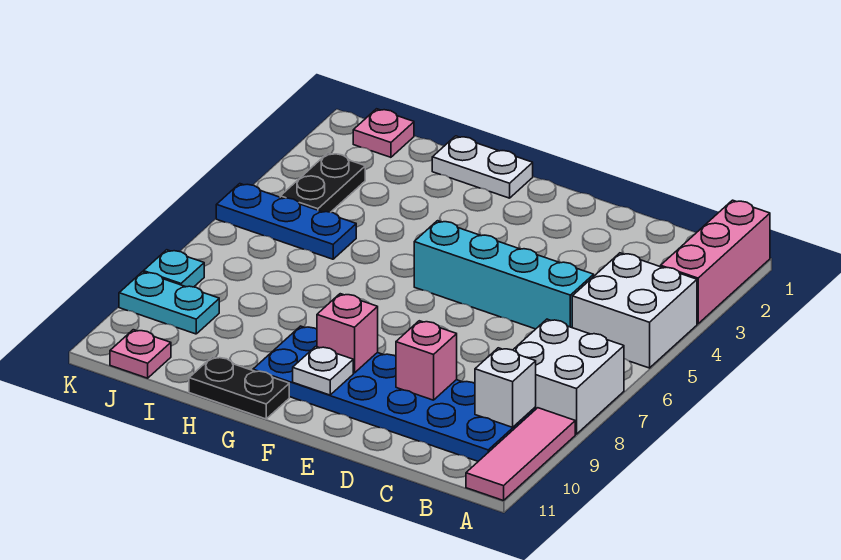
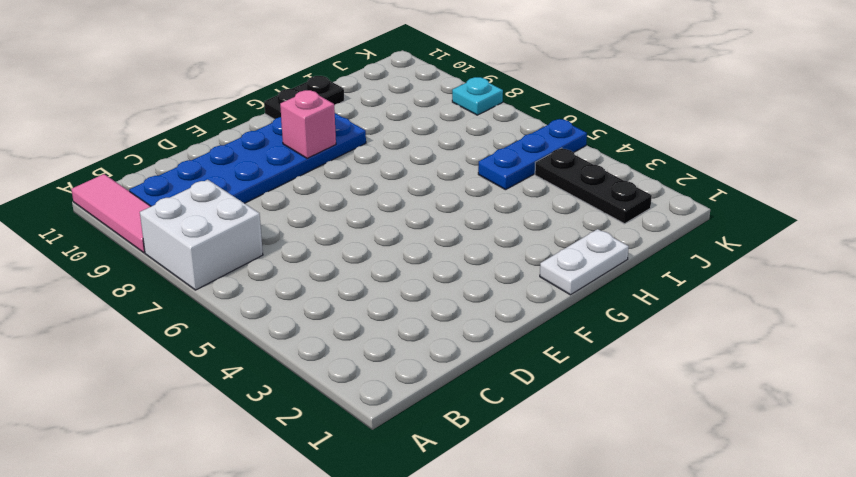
black 1x3 plate [535,148,652,224] -> black 1x2 plate [280,153,365,212]
none -> pink 1x3 brick [661,200,770,324]
none -> white 2x2 brick [572,253,697,368]
none -> cyan 1x4 brick [414,221,594,329]

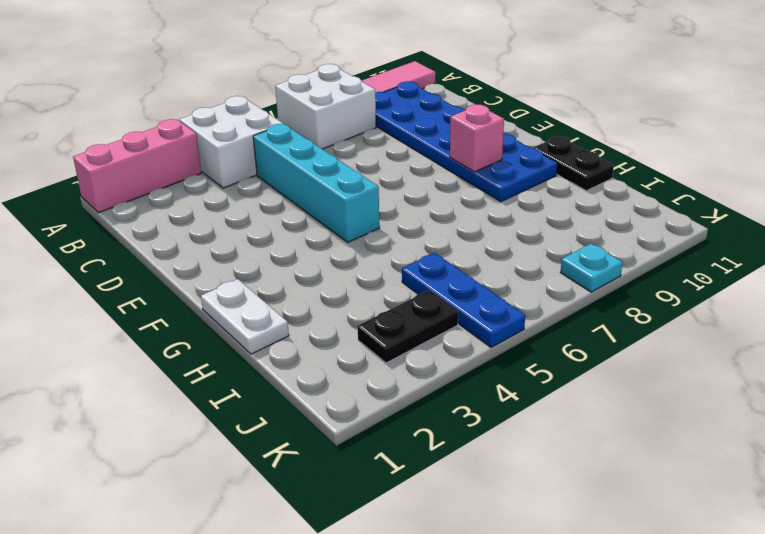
none -> pink 1x1 plate [353,109,414,157]
none -> cyan 1x2 plate [119,272,219,334]
none -> pink 1x1 plate [110,330,171,378]

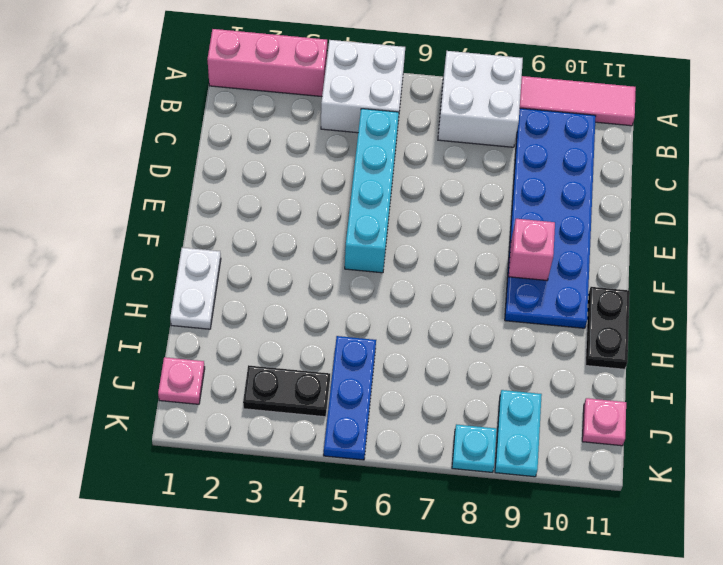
none -> white 1x1 brick [475,348,536,427]
none -> pink 1x1 brick [396,321,457,400]
none -> white 1x1 plate [293,347,353,395]

